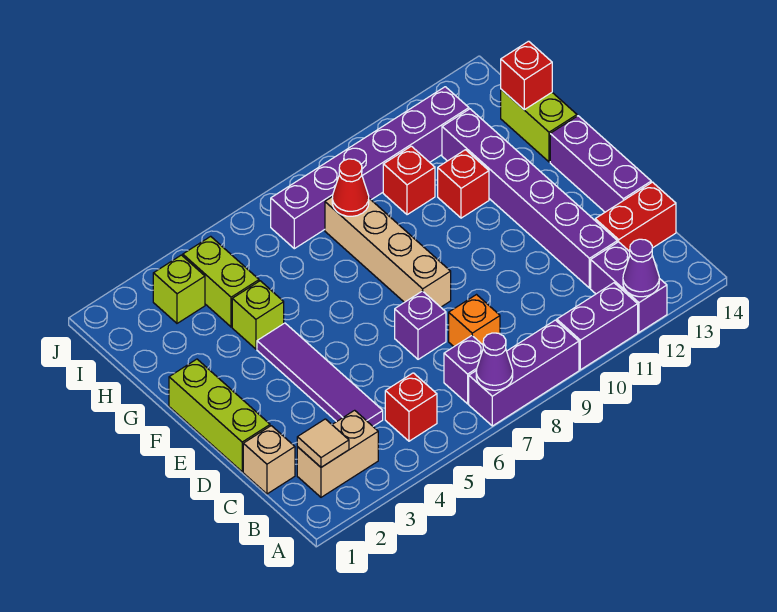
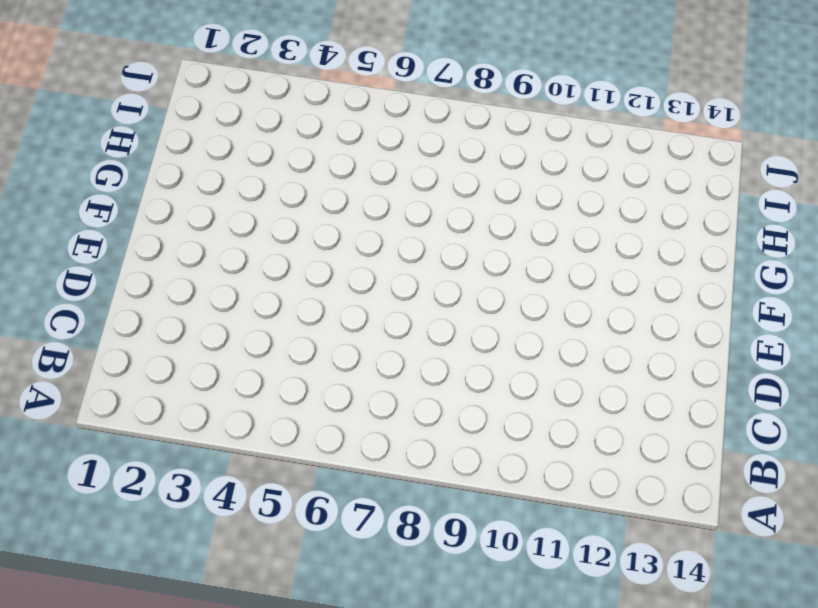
none -> purple 1x3 brick [469,320,579,426]
none -> purple 1x2 brick [557,283,638,370]
none -> purple 1x2 brick [591,242,667,332]

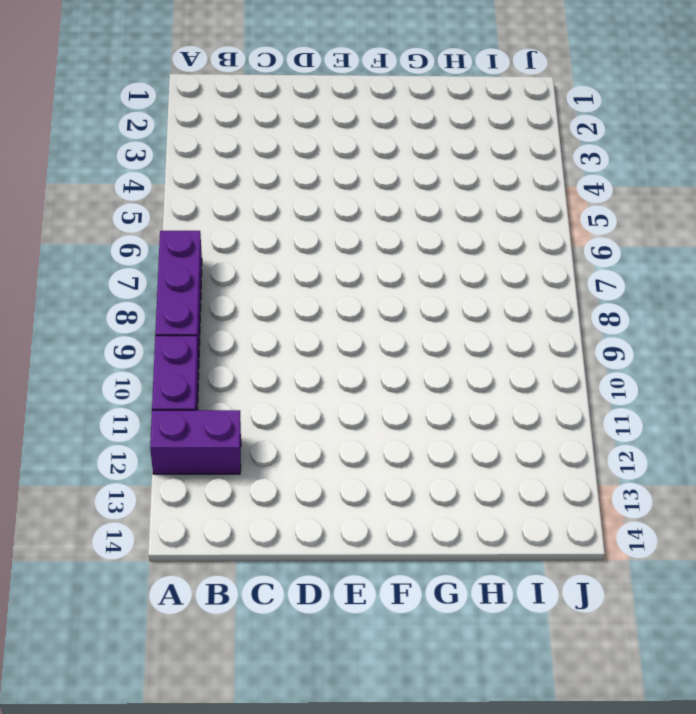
none -> tan 1x2 brick [297,410,378,497]
none -> red 1x1 brick [385,373,437,441]
none -> purple 1x1 brick [444,336,483,404]

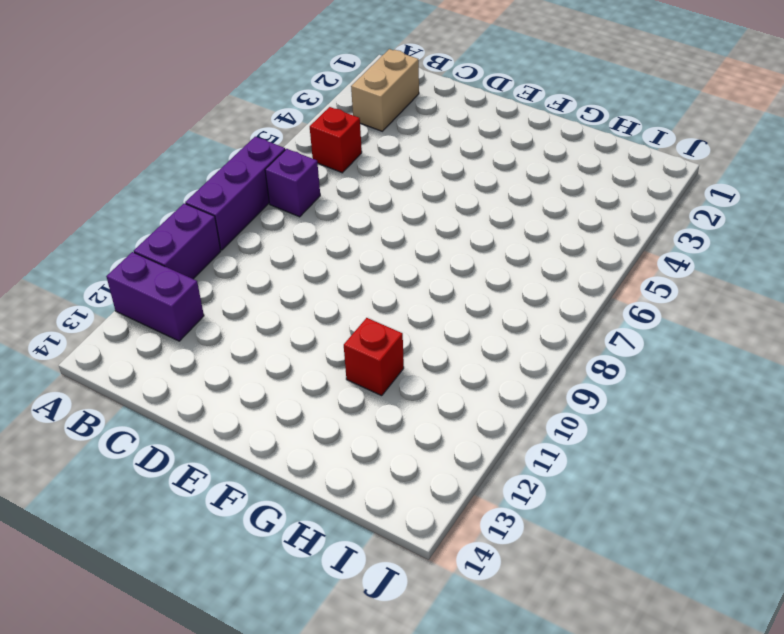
none -> tan 1x1 brick [243,426,295,494]
none -> purple 1x4 tile [257,323,383,426]
none -> orange 1x1 brick [449,295,500,346]

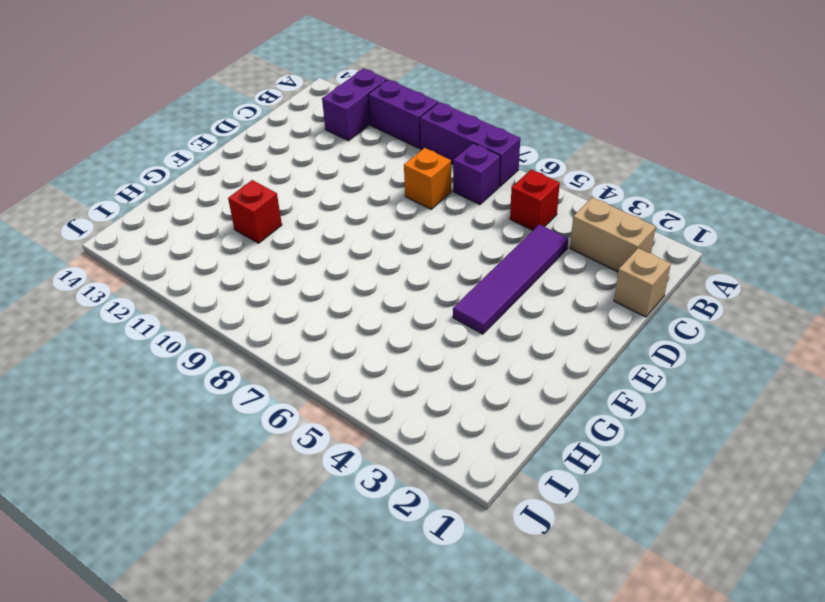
none -> purple 1x6 brick [442,109,617,288]
none -> red 1x2 brick [595,182,676,251]
none -> lime 1x3 brick [169,359,270,472]

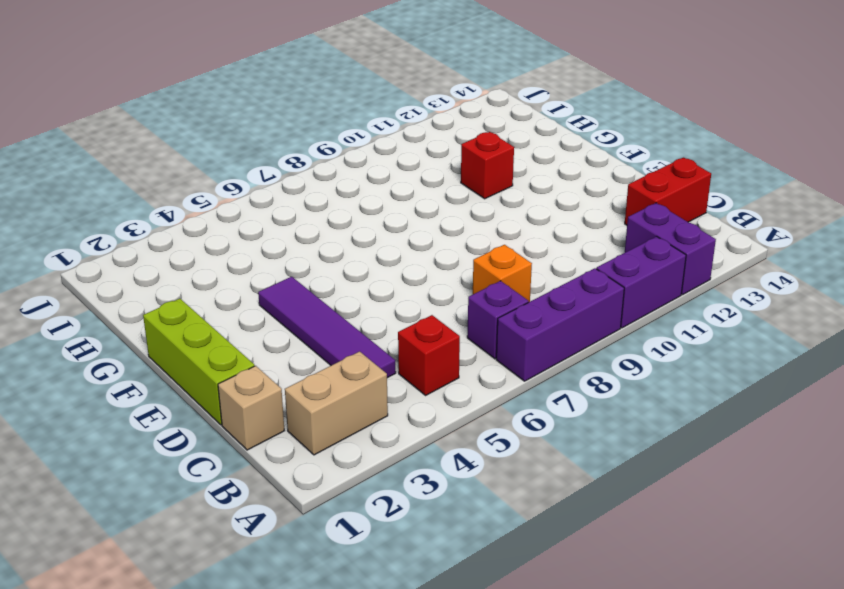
none -> purple 1x6 brick [442,109,617,288]
none -> purple 1x1 brick [395,291,446,359]
none -> purple 1x3 brick [550,116,651,212]

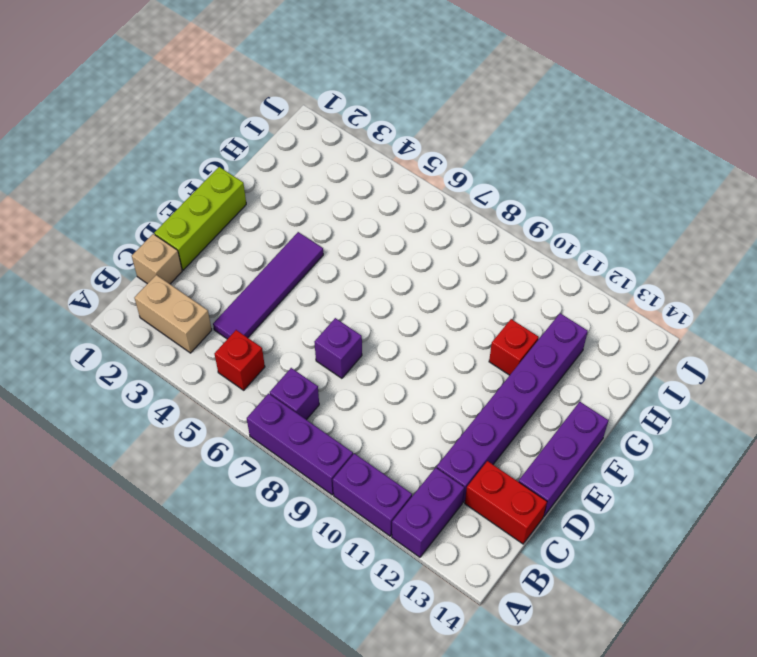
none -> orange 1x1 brick [449,295,500,346]
none -> tan 1x4 brick [325,197,451,307]
none -> lime 1x1 brick [232,281,284,349]

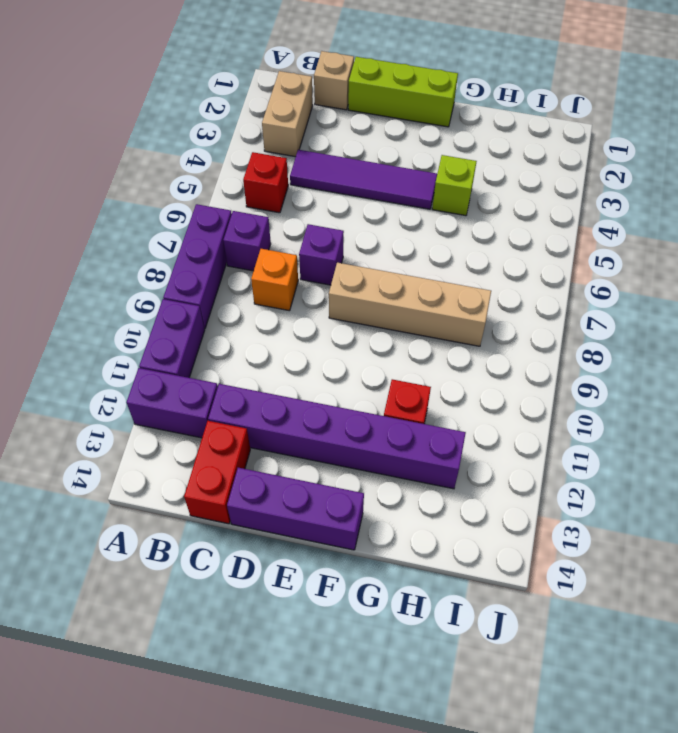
none -> lime 1x2 brick [501,89,577,162]
none -> lime 1x2 brick [183,236,259,327]
none -> red 1x1 brick [383,146,435,215]

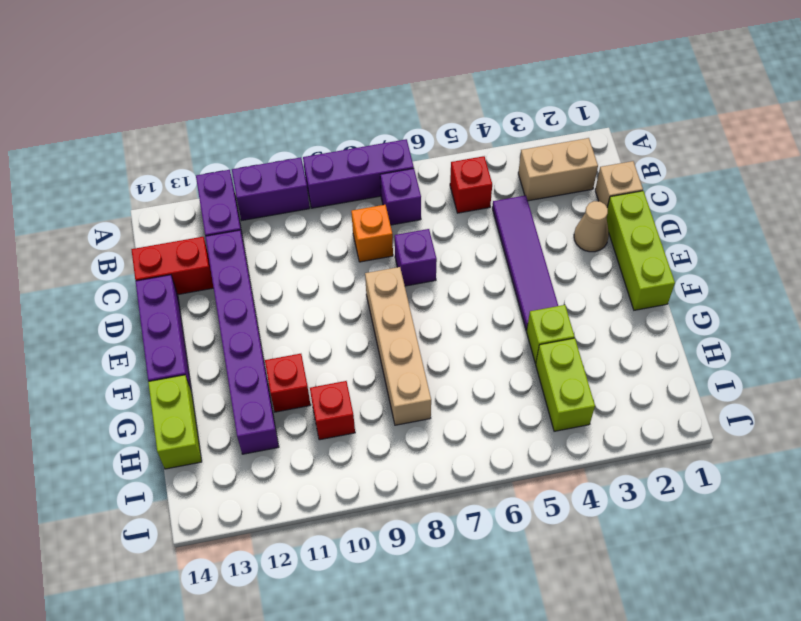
tan 1x1 cone [574,201,609,252] -> none
none -> lime 1x1 brick [153,255,205,323]
none -> purple 1x6 brick [271,87,469,249]
none -> purple 1x1 cone [476,333,513,390]

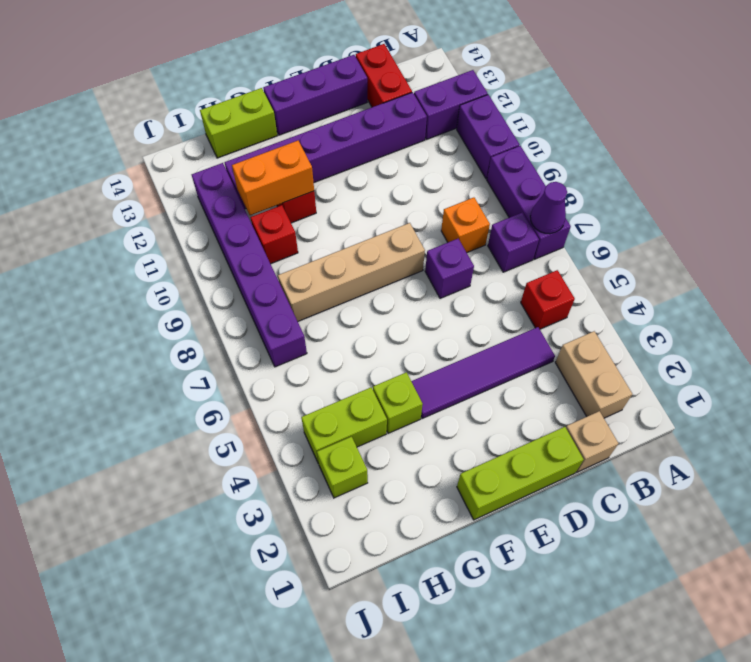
orange 1x2 brick [232,141,314,215] -> none
none -> purple 1x1 cone [623,239,659,297]
none -> tan 1x1 tile [297,419,349,467]
none -> red 1x1 cone [332,159,369,216]

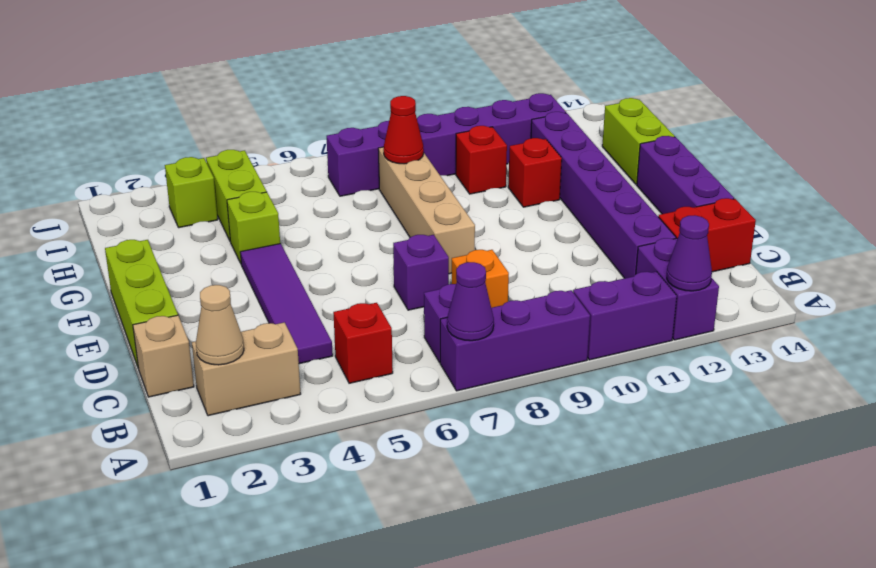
tan 1x1 cone [196,285,244,365] -> tan 1x1 tile [297,419,349,467]
none -> red 1x1 brick [501,41,552,110]

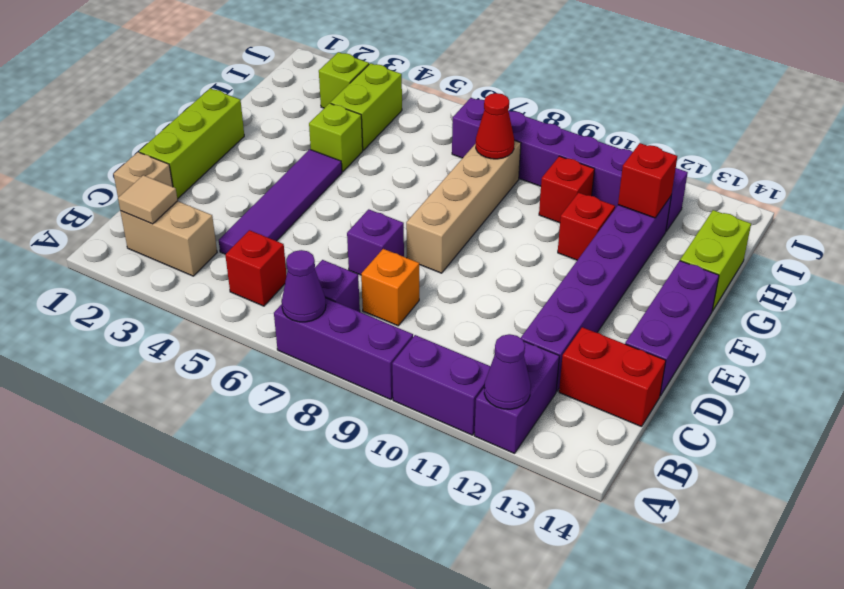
red 1x1 brick [618,143,677,218] -> red 1x1 brick moved to [501,41,552,110]

